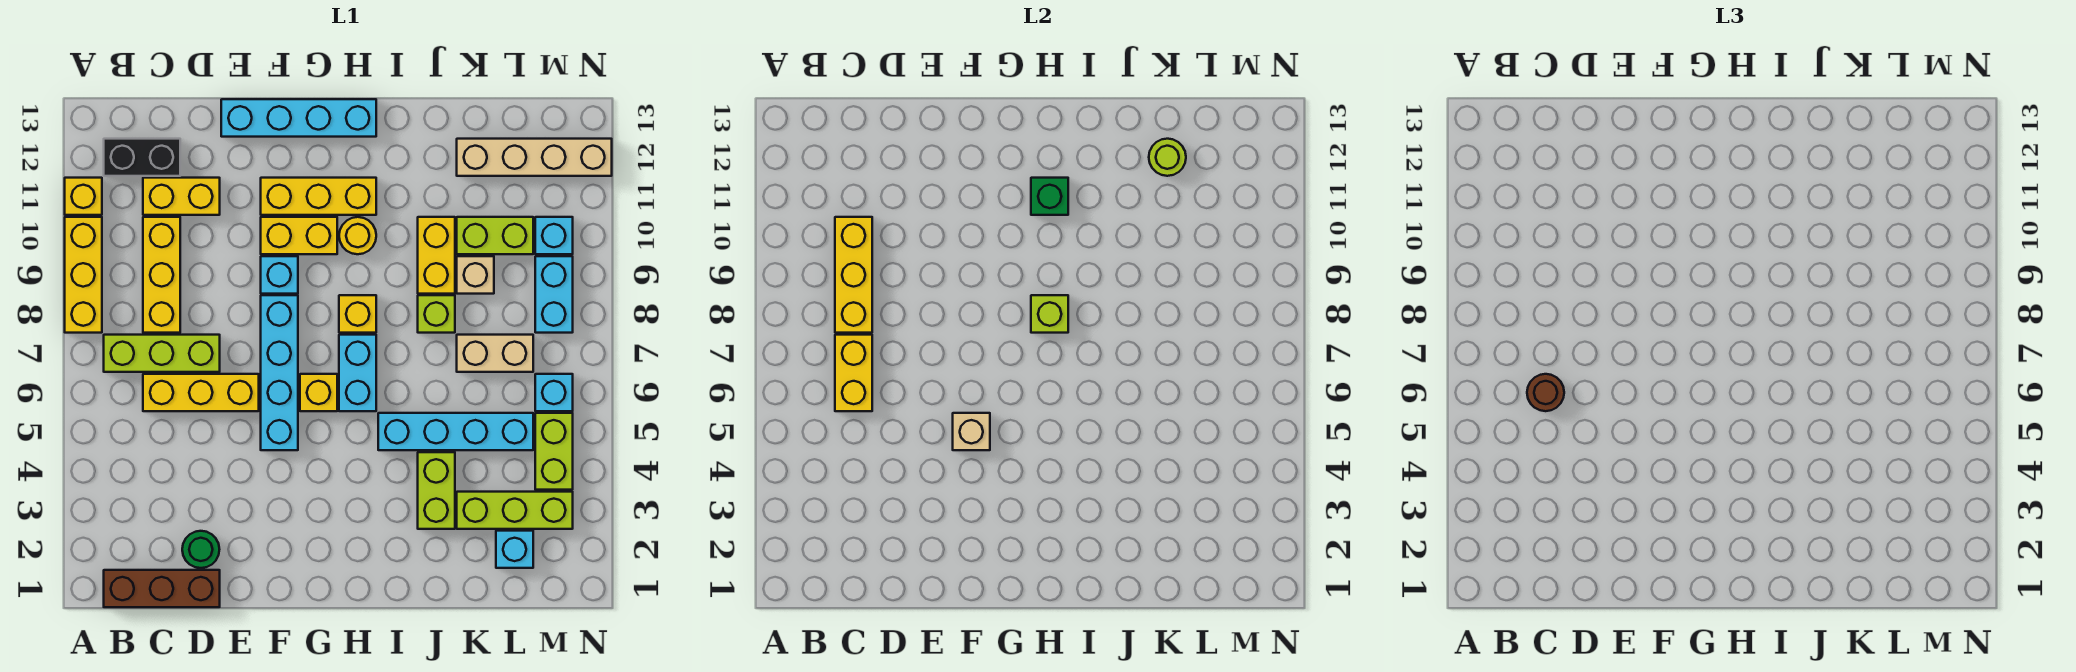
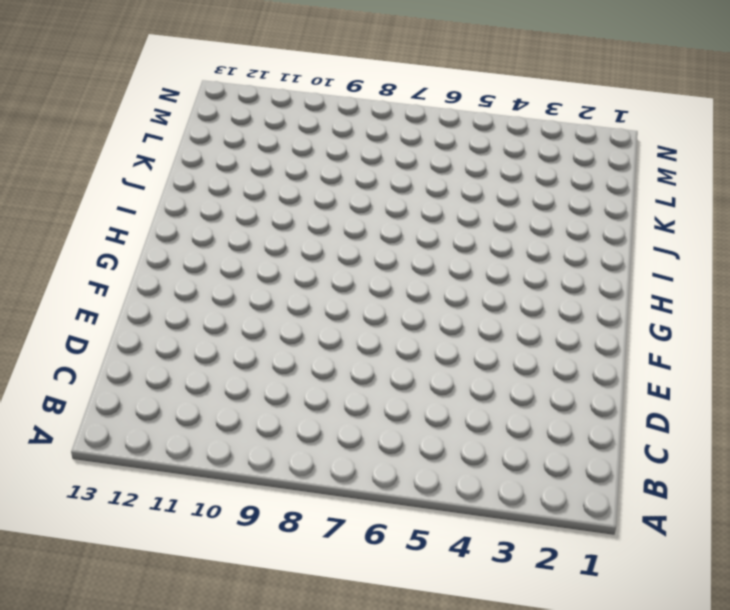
none -> yellow 1x3 brick [65,217,102,333]
none -> yellow 1x1 brick [65,178,102,215]
none -> brown 1x3 brick [104,570,220,607]
none -> lime 1x3 brick [104,335,220,372]

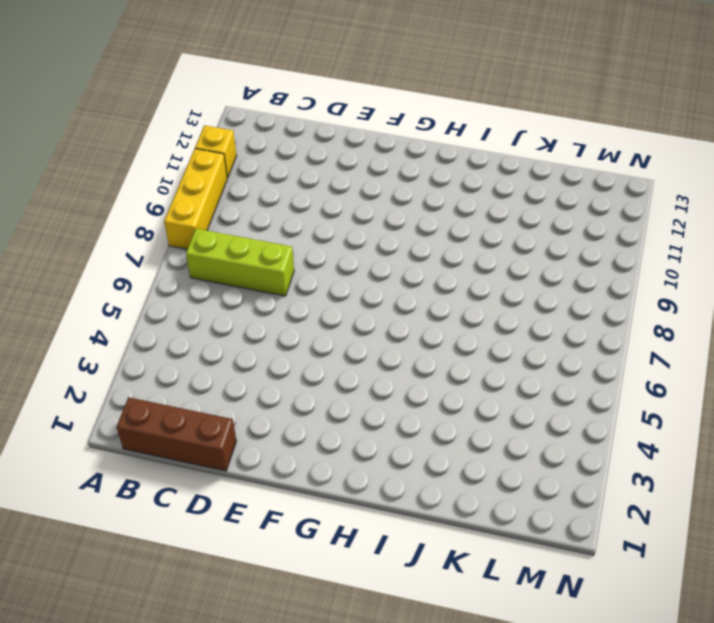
none -> black 1x2 brick [104,139,180,176]
none -> yellow 1x3 brick [143,374,259,411]
none -> yellow 1x3 brick [143,217,180,333]
none -> yellow 1x2 brick [143,178,220,215]

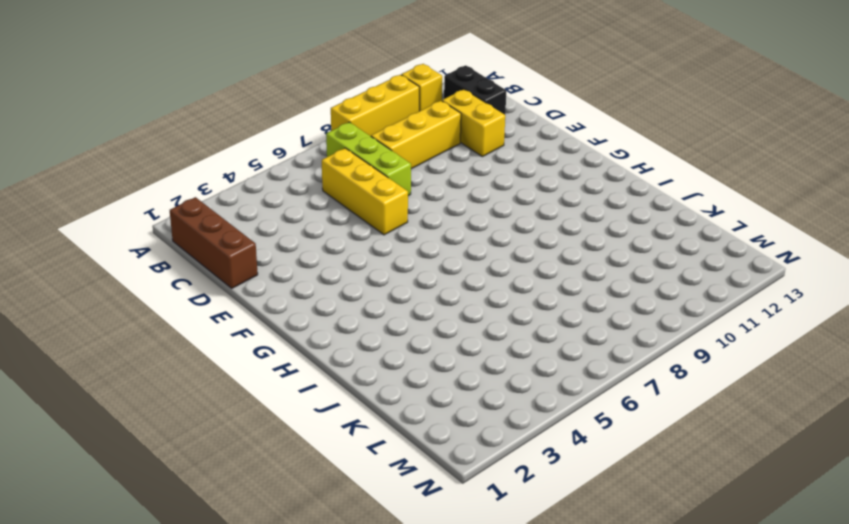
none -> green 1x1 round brick [182,531,219,568]
none -> cyan 1x4 brick [221,99,376,137]
none -> cyan 1x4 brick [261,295,298,450]
none -> cyan 1x1 brick [261,256,298,294]

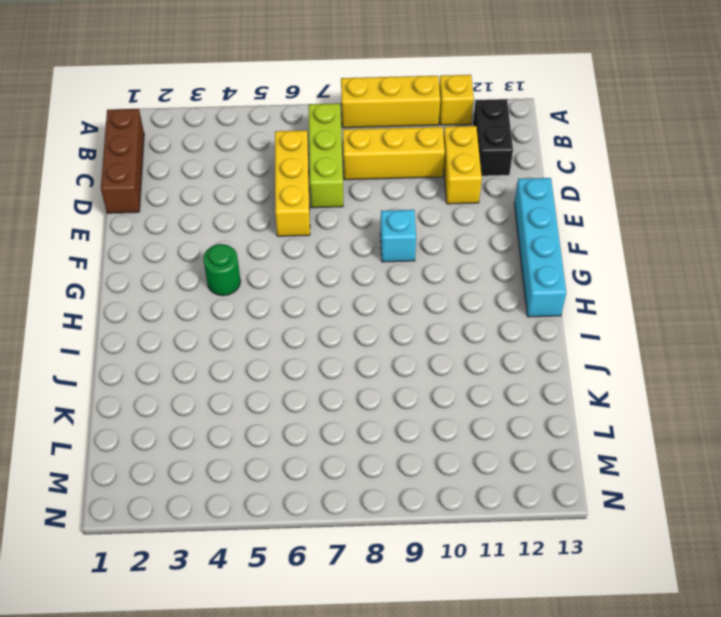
green 1x1 round brick [203,244,241,296] -> green 1x1 round brick moved to [182,531,219,568]
none -> cyan 1x4 brick [261,295,298,450]
none -> yellow 1x2 brick [261,217,337,254]
none -> yellow 1x3 brick [261,178,376,215]
none -> yellow 1x1 brick [300,374,337,411]

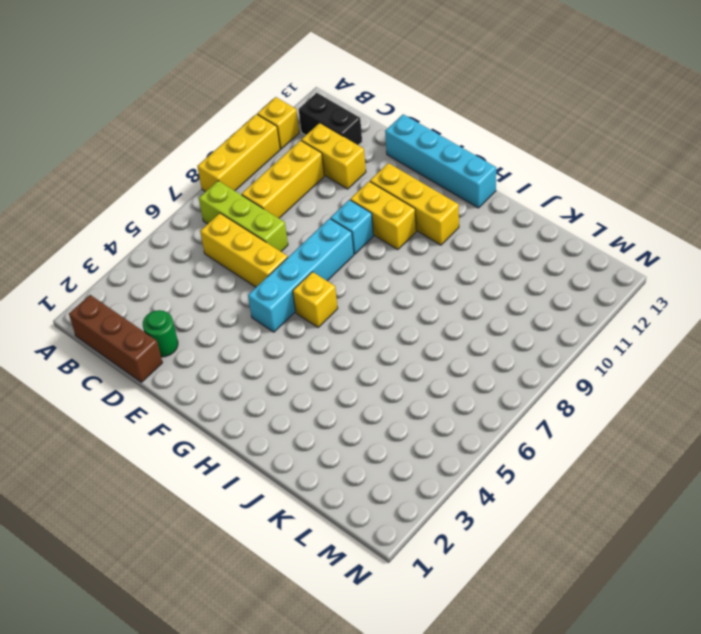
none -> cyan 1x2 brick [339,335,376,411]
none -> yellow 1x1 brick [339,295,376,333]
none -> yellow 1x1 round brick [339,217,376,254]
none -> cyan 1x4 brick [378,413,533,450]

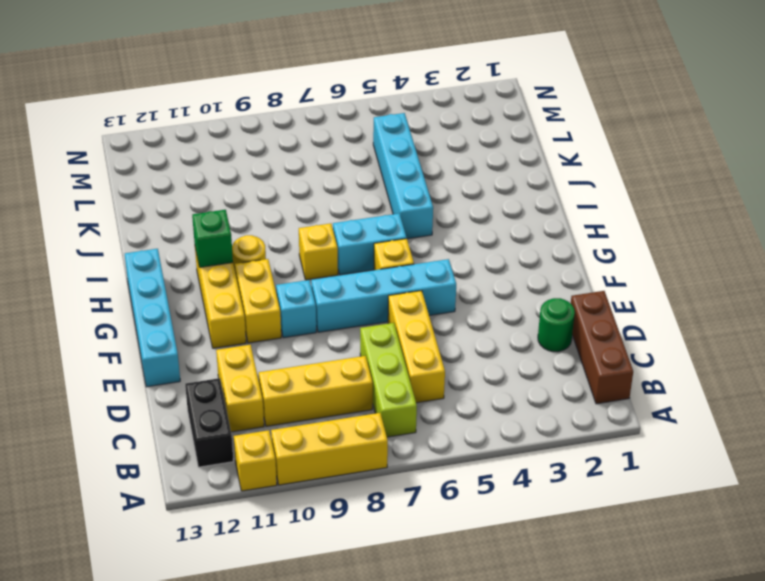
none -> lime 1x2 brick [418,452,455,529]
none -> lime 1x1 brick [418,295,455,333]
none -> yellow 1x2 brick [418,217,455,294]
none -> lime 1x3 brick [457,492,573,529]

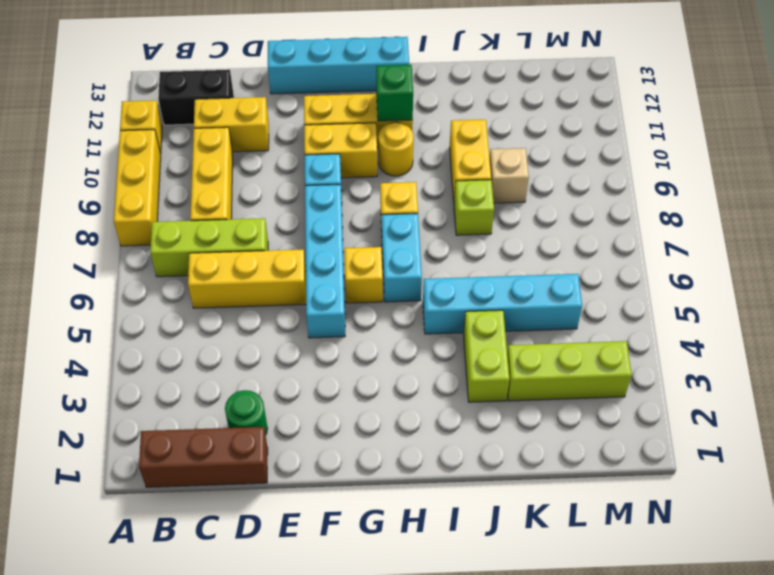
none -> tan 1x2 brick [457,335,533,372]
none -> lime 1x2 brick [457,217,533,254]
none -> tan 1x4 brick [457,139,612,176]
none -> cyan 1x1 brick [496,531,533,568]

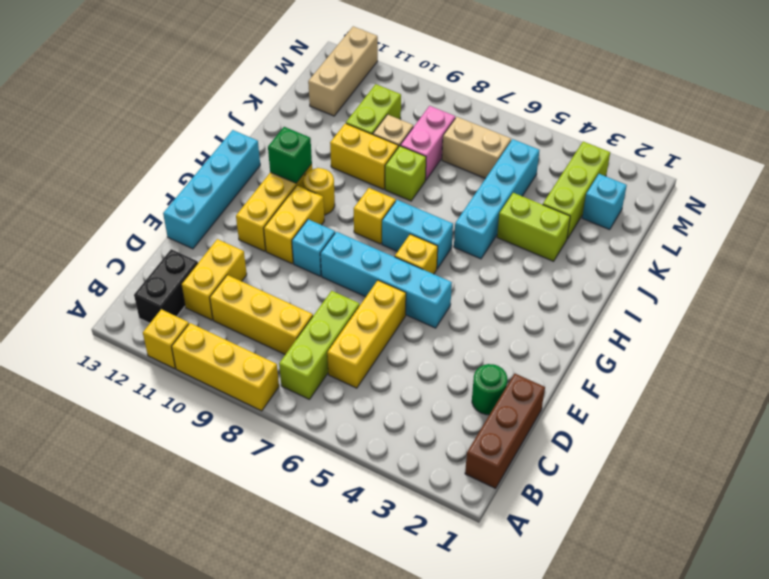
pink 1x2 brick [400,106,455,180] -> none
tan 1x2 brick [442,117,511,179] -> tan 1x2 brick turned to [457,335,533,372]
tan 1x3 brick [308,26,378,116] -> tan 1x4 brick [457,139,612,176]
none -> lime 1x2 brick [535,413,573,490]
none -> cyan 1x1 brick [535,374,573,411]
none -> cyan 1x2 brick [535,256,573,333]
none -> cyan 1x1 brick [535,217,573,254]

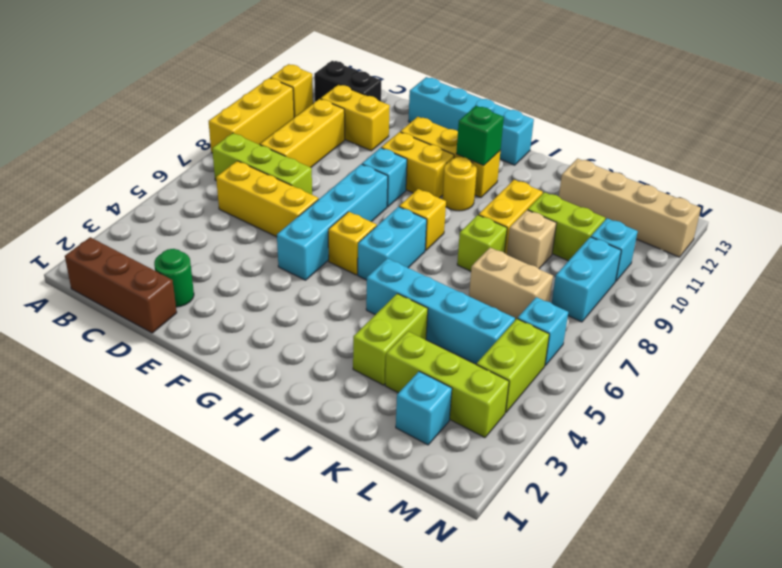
none -> yellow 1x2 brick [835,335,872,411]
none -> yellow 1x3 brick [835,217,872,333]
none -> tan 1x1 brick [953,413,990,450]
none -> lime 1x1 brick [1031,295,1068,333]

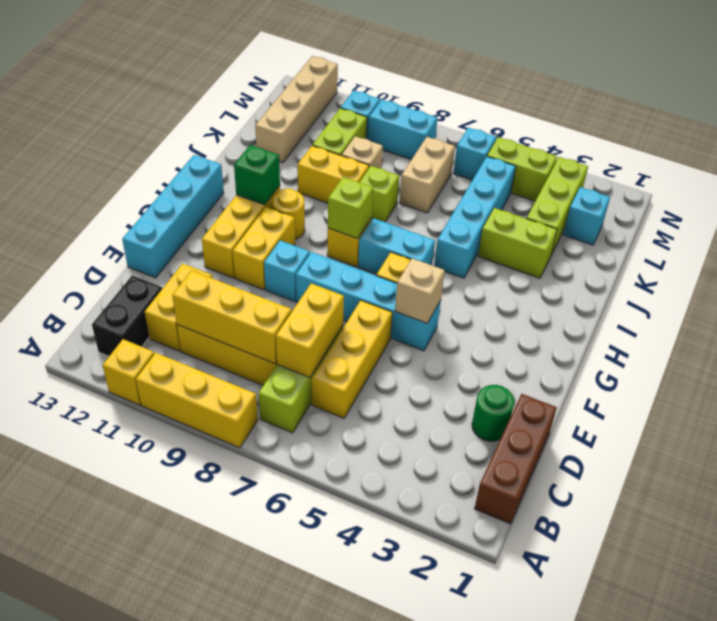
yellow 1x2 brick [276,283,344,377] -> yellow 1x2 brick turned to [835,335,872,411]
none -> lime 1x1 round brick [1149,139,1186,176]
none -> brown 1x1 round brick [1527,374,1564,411]

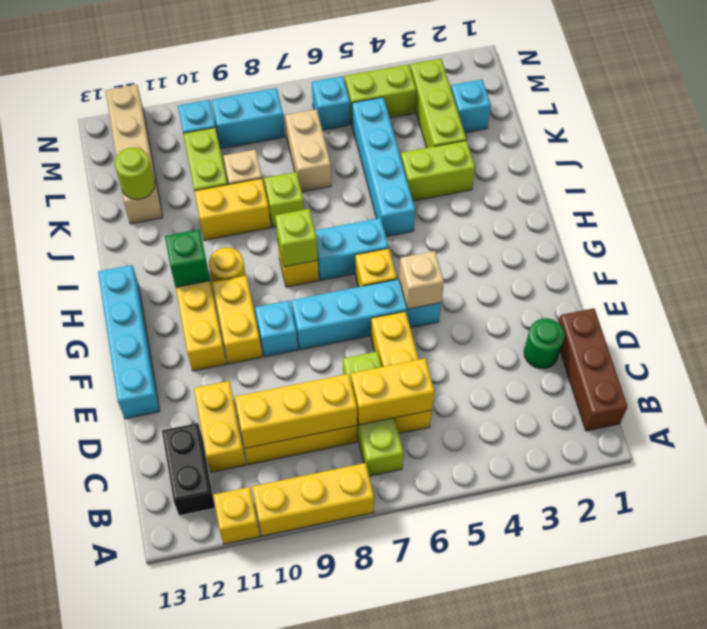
none -> brown 1x1 round brick [1527,374,1564,411]

